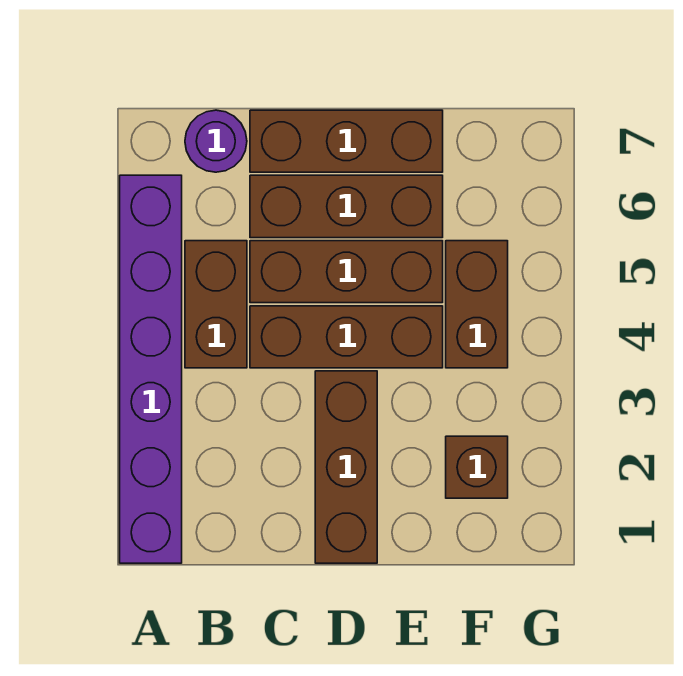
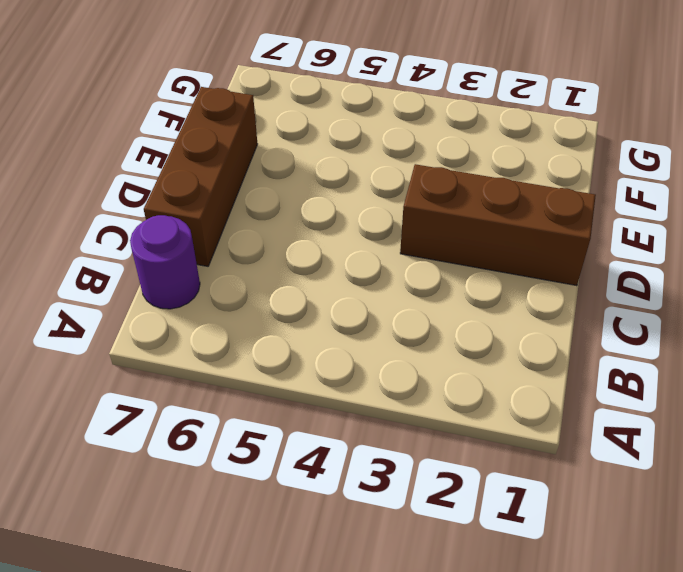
none -> purple 1x6 brick [120,175,182,563]
none -> brown 1x2 brick [185,241,247,368]

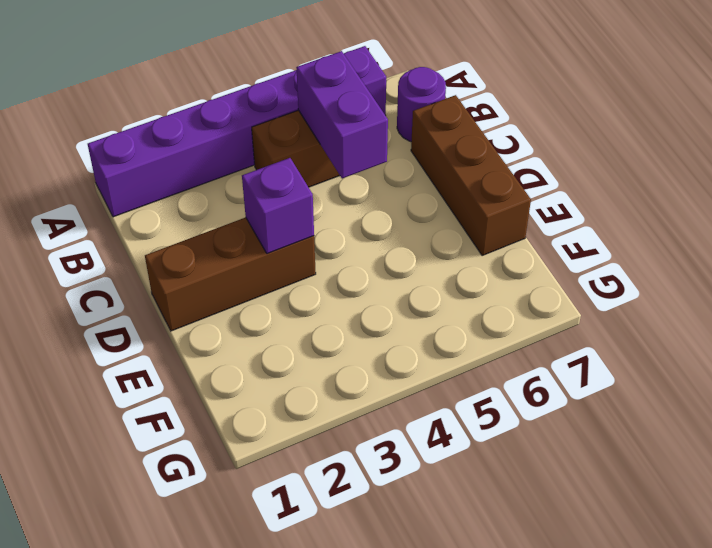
purple 1x2 brick [296,51,388,179] -> none
purple 1x1 brick [242,158,314,254] -> none
none -> brown 1x3 brick [250,306,443,368]
none -> brown 1x3 brick [250,241,443,303]

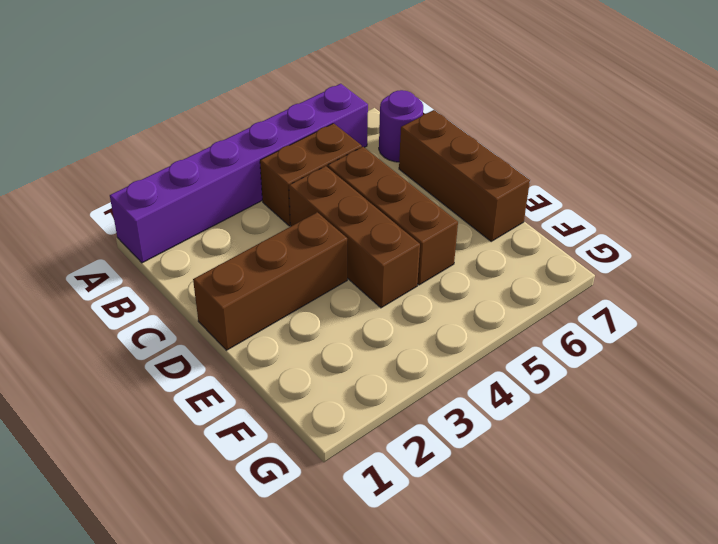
none -> brown 1x3 brick [250,175,443,238]
none -> brown 1x1 brick [446,436,508,498]

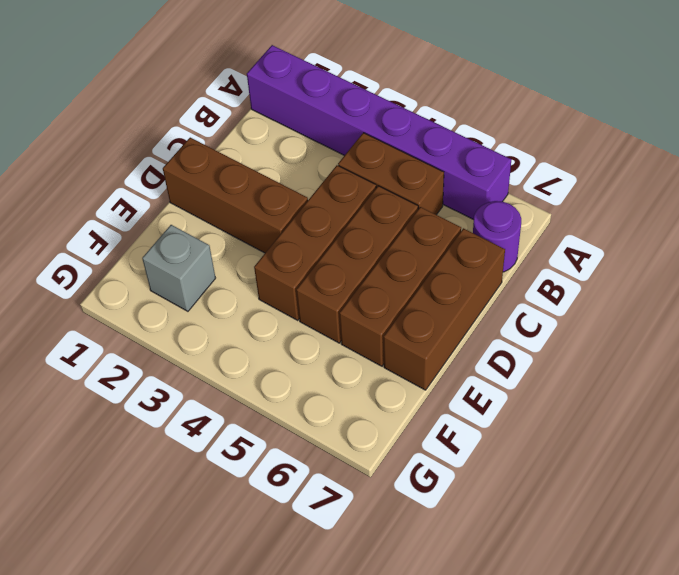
grey 1x1 brick [142,225,215,311] -> brown 1x1 brick [446,436,508,498]
none -> brown 1x2 brick [446,241,508,368]

